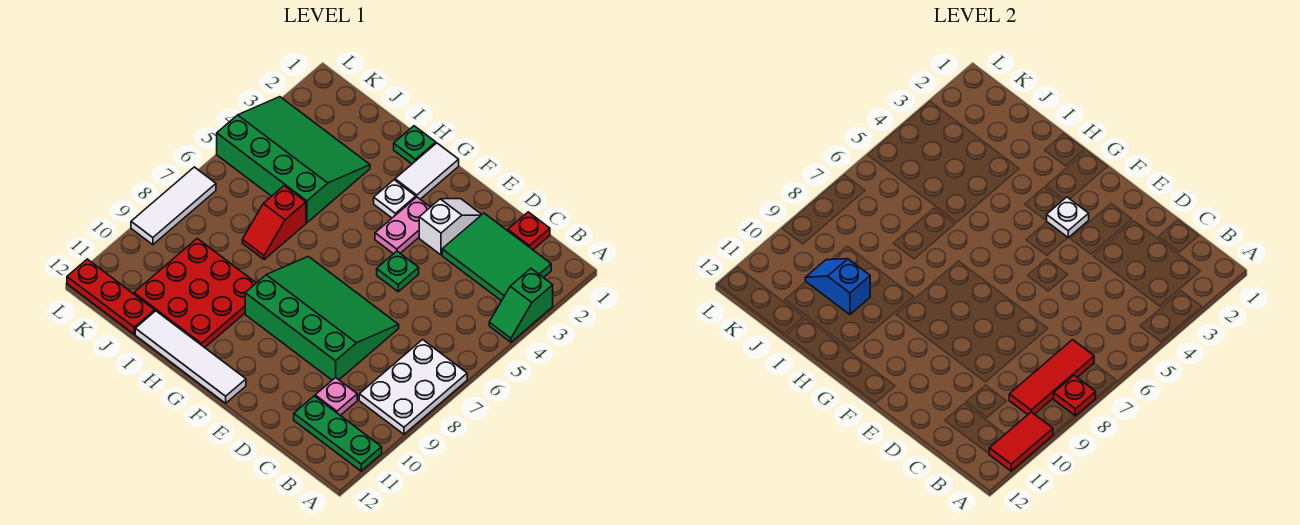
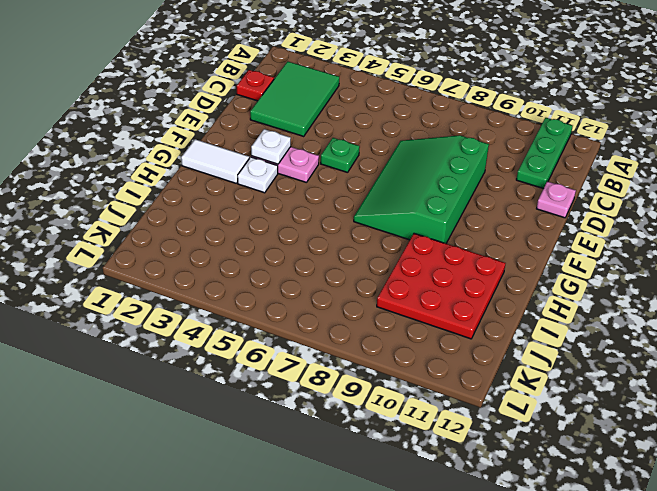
pink 1x1 plate [537,182,576,218] -> pink 1x1 plate moved to [315,377,357,415]
none -> green 1x2 slope [489,269,553,342]
none -> white 2x3 plate [359,340,467,434]
none -> white 1x2 slope [419,199,482,255]

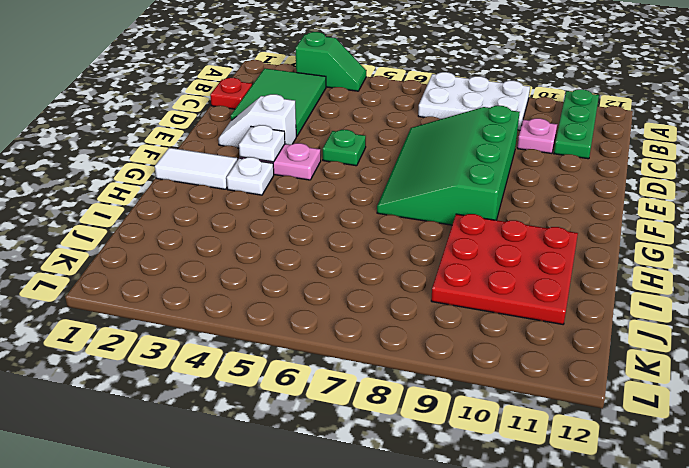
none -> white 1x4 tile [135,311,246,403]
none -> green 1x1 plate [394,126,436,164]
none -> green 3x4 slope [217,97,370,223]

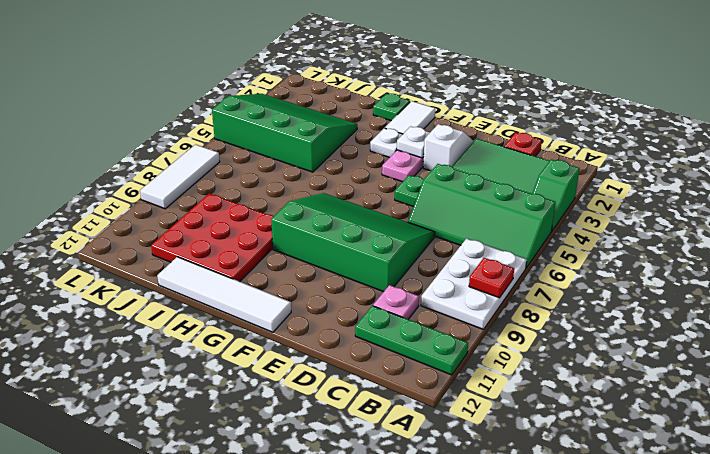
green 2x4 slope [408,164,555,268] -> none
none -> red 1x2 slope [242,186,306,260]
none -> red 1x3 plate [67,259,155,334]
none -> red 1x2 tile [989,412,1053,471]

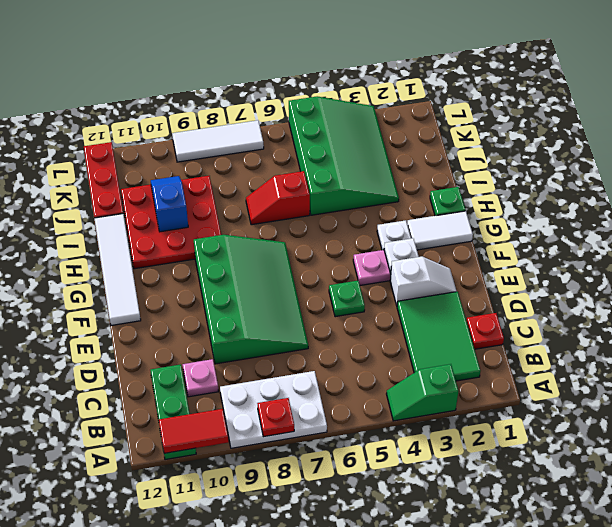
none -> red 1x3 tile [1009,340,1094,415]

